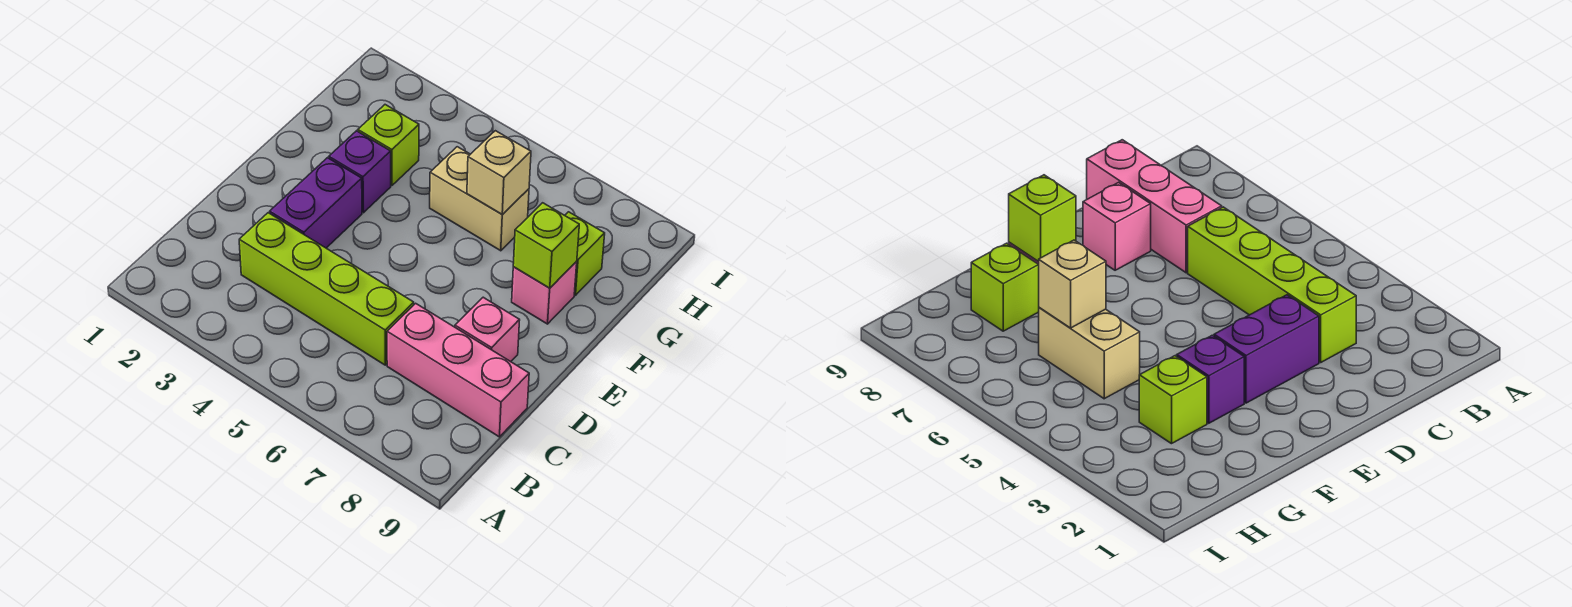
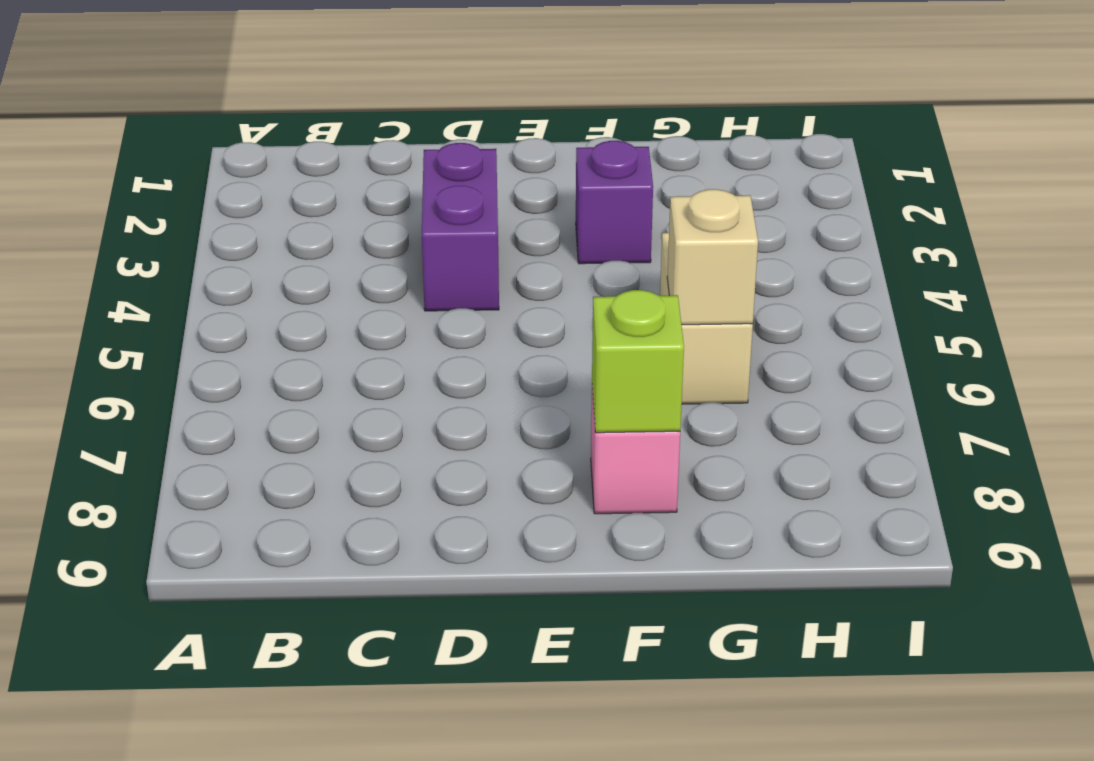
purple 1x2 brick [422,143,499,311] -> purple 1x2 brick turned to [270,158,362,248]
none -> lime 1x4 brick [239,213,414,365]
none -> pink 1x3 brick [387,303,529,437]

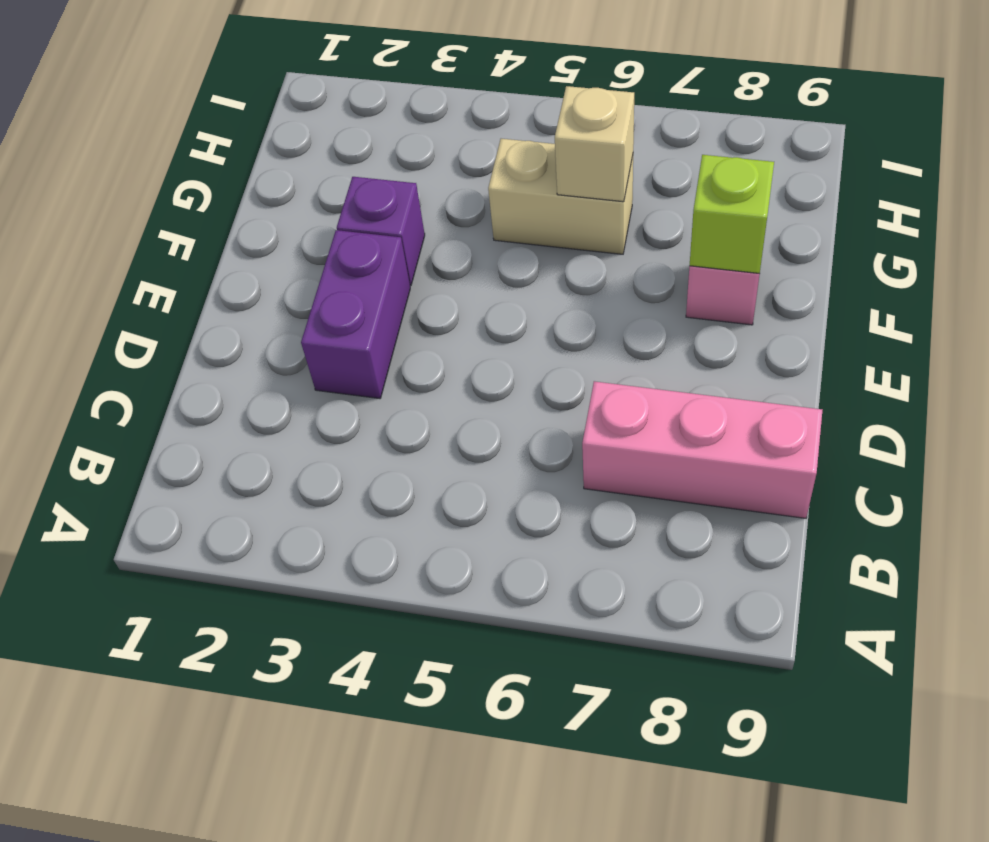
none -> lime 1x4 brick [239,213,414,365]
none -> pink 1x1 brick [455,297,520,362]

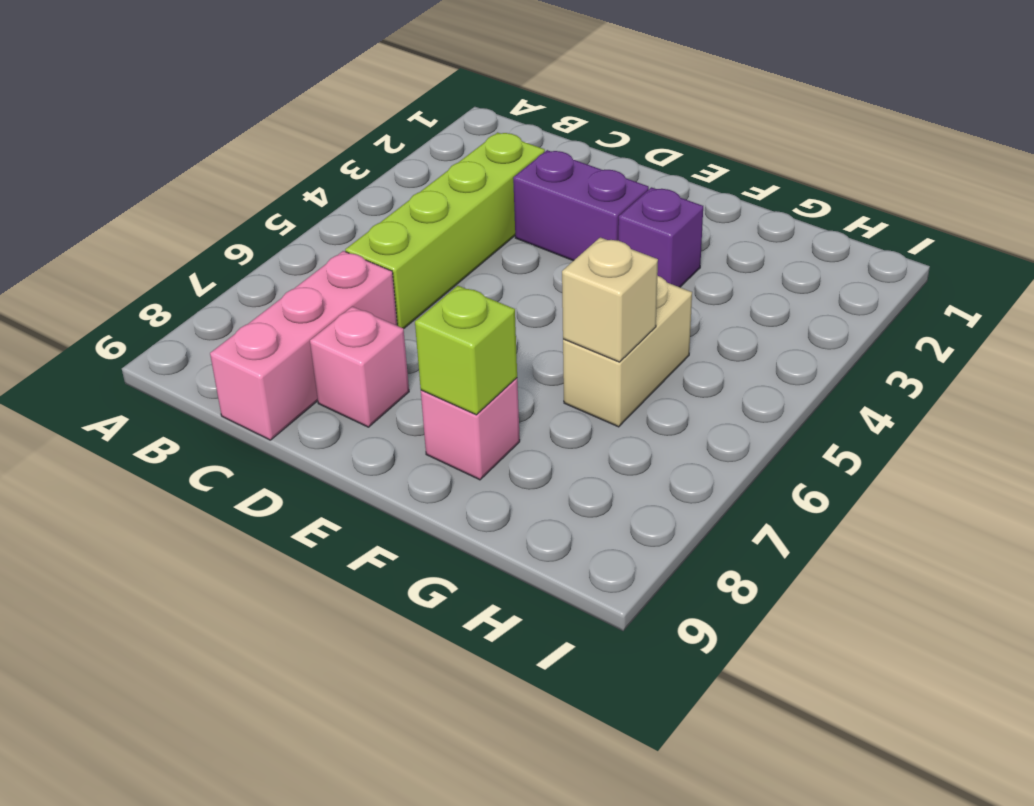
none -> lime 1x1 brick [358,105,419,186]
none -> lime 1x1 brick [565,212,605,295]

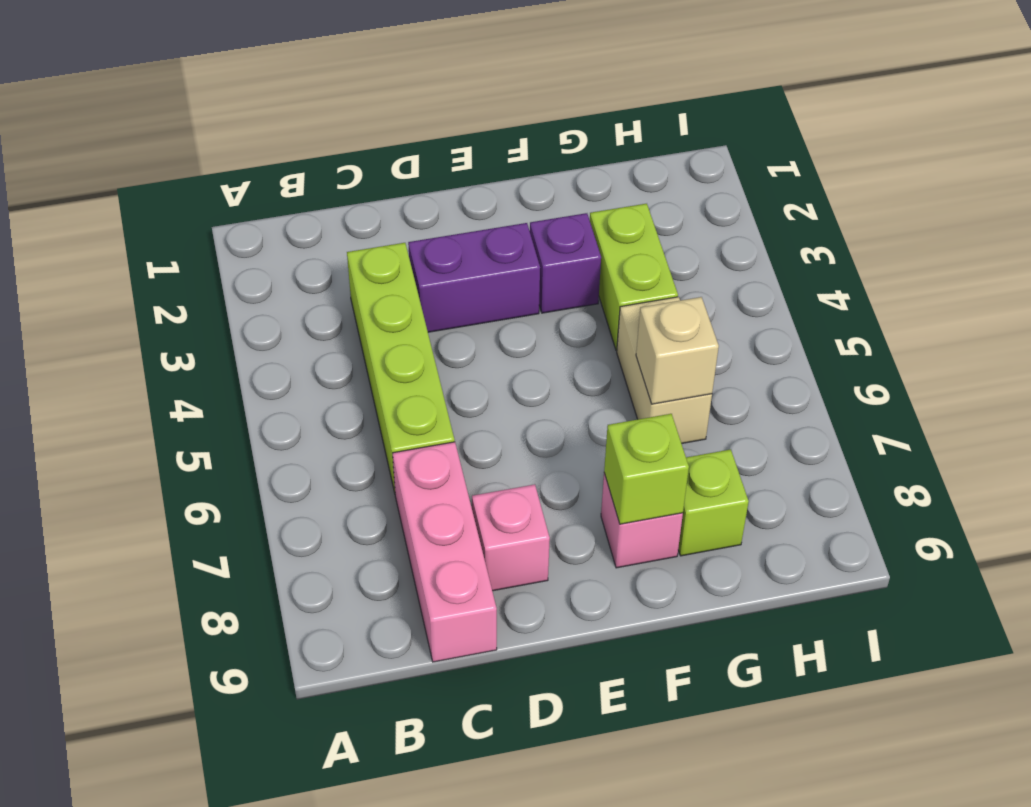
lime 1x2 brick [590,204,678,350] -> lime 1x1 brick [358,105,419,186]

